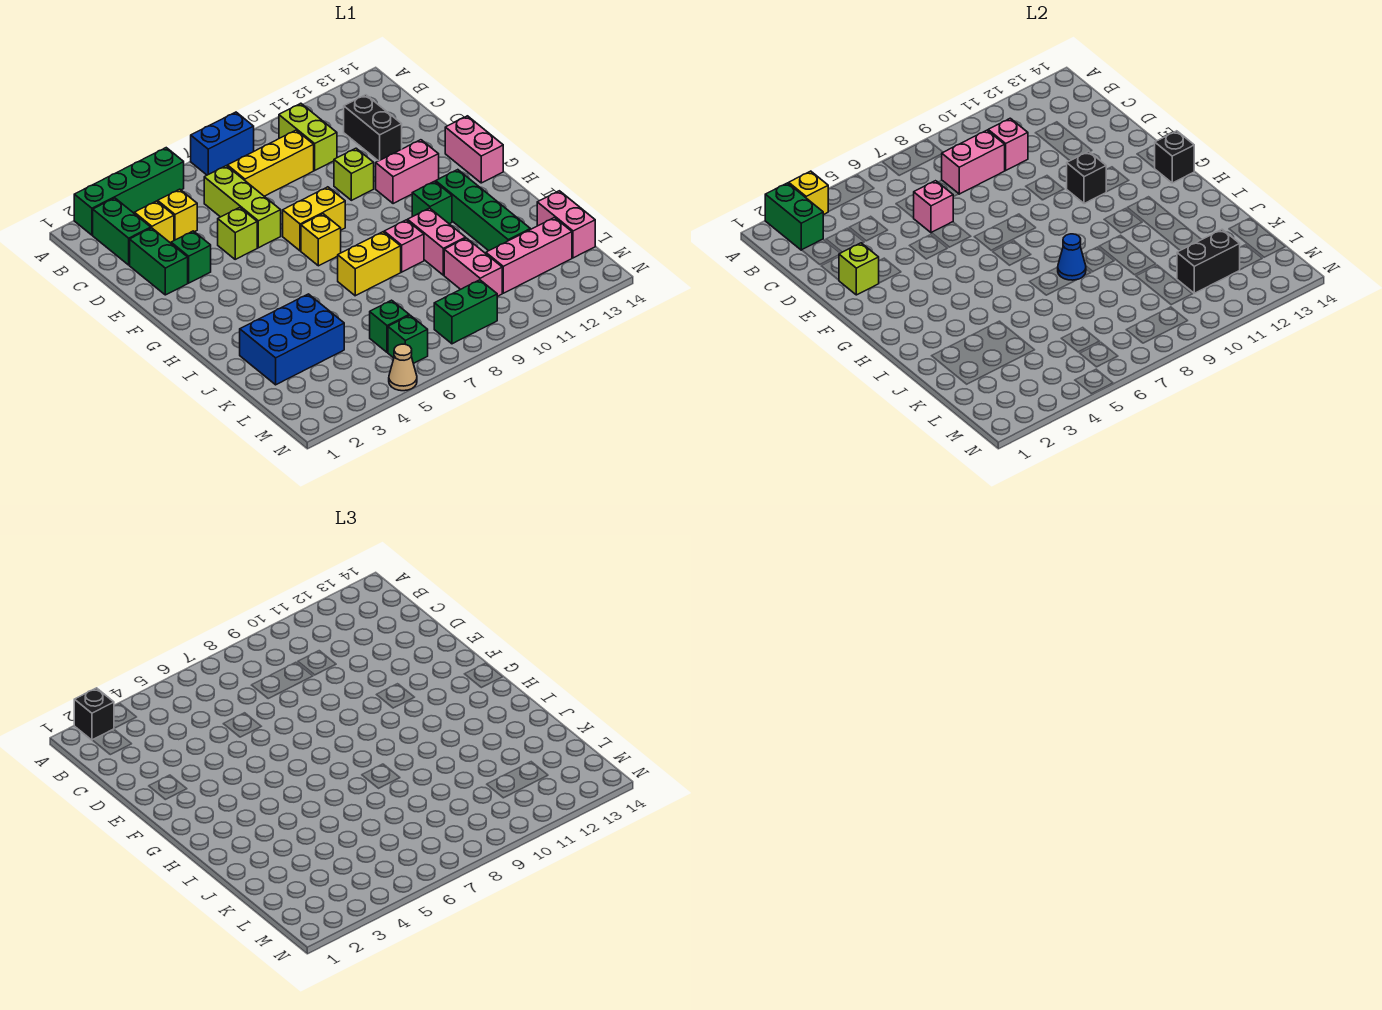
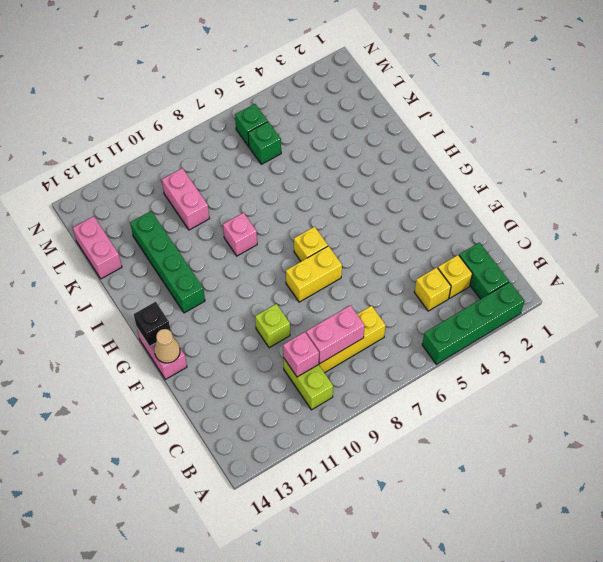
tan 1x1 cone [154,329,180,363] -> tan 1x1 cone moved to [389,344,417,391]
none -> blue 1x2 brick [191,112,254,175]
none -> lime 1x3 brick [204,166,281,248]
none -> black 1x2 brick [344,95,402,161]
none -> green 1x2 brick [130,228,188,295]

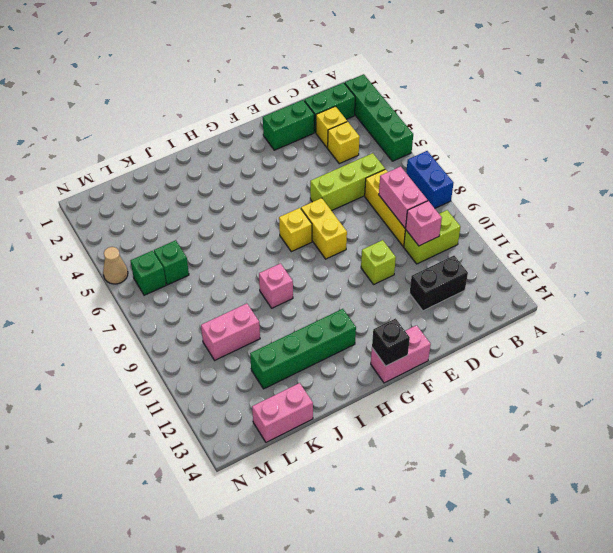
none -> green 1x1 brick [171,231,211,283]
none -> lime 1x1 brick [218,207,257,259]
none -> pink 1x2 brick [376,140,439,204]
none -> green 1x1 brick [412,181,452,224]

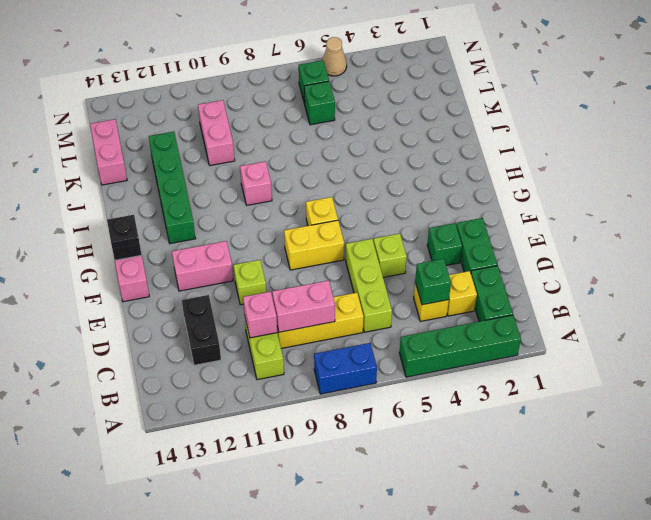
green 1x1 brick [415,259,451,305] -> green 1x1 brick moved to [412,181,452,224]
none -> yellow 1x2 brick [338,232,401,296]
none -> pink 1x2 brick [407,208,466,275]
none -> blue 2x3 brick [240,294,344,385]
none -> pink 1x3 brick [486,218,572,293]

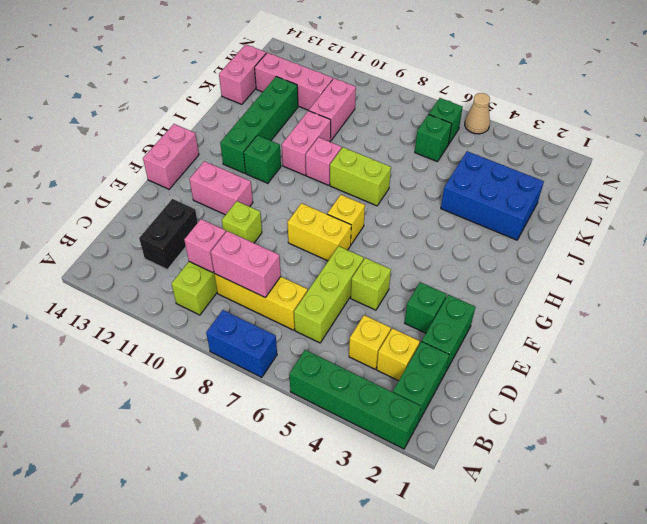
lime 1x2 brick [330,147,391,206] -> yellow 1x2 brick [338,232,401,296]
none -> green 1x2 brick [434,280,497,344]
none -> green 1x2 brick [765,183,823,250]
none -> yellow 1x1 brick [789,171,828,215]
none -> pink 1x1 brick [914,181,953,233]

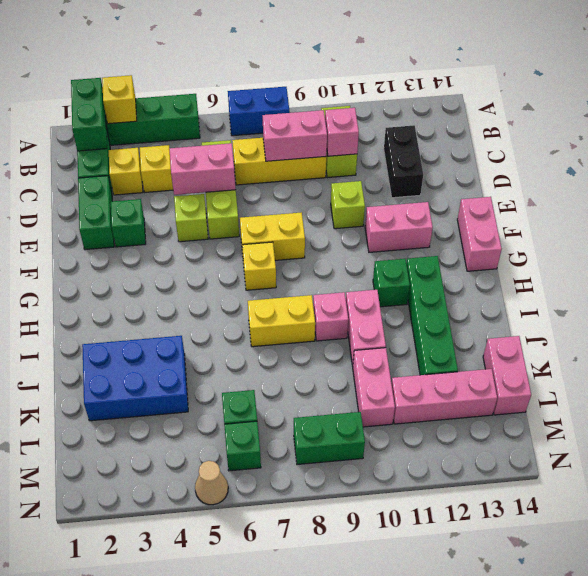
pink 1x2 brick [169,143,236,195] -> pink 1x1 brick [914,181,953,233]
none -> lime 1x1 brick [839,243,879,295]
none -> black 1x1 brick [1067,151,1106,204]
none -> black 1x1 brick [1155,131,1194,183]
none -> blue 1x1 cone [1058,234,1086,280]

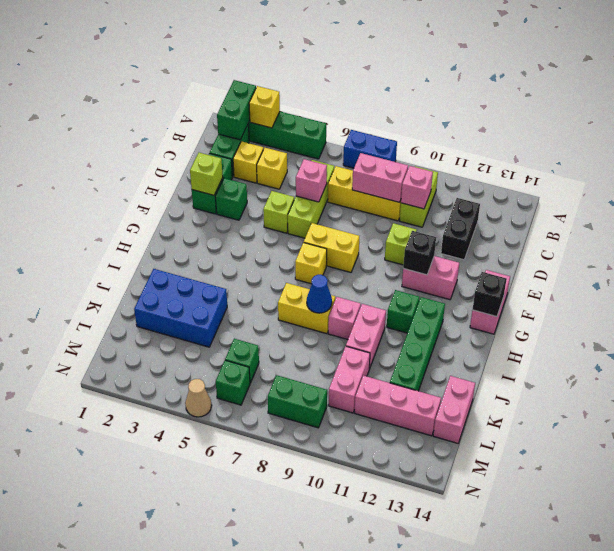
none -> black 1x2 brick [1177,229,1240,293]
none -> black 1x1 brick [74,688,114,740]

